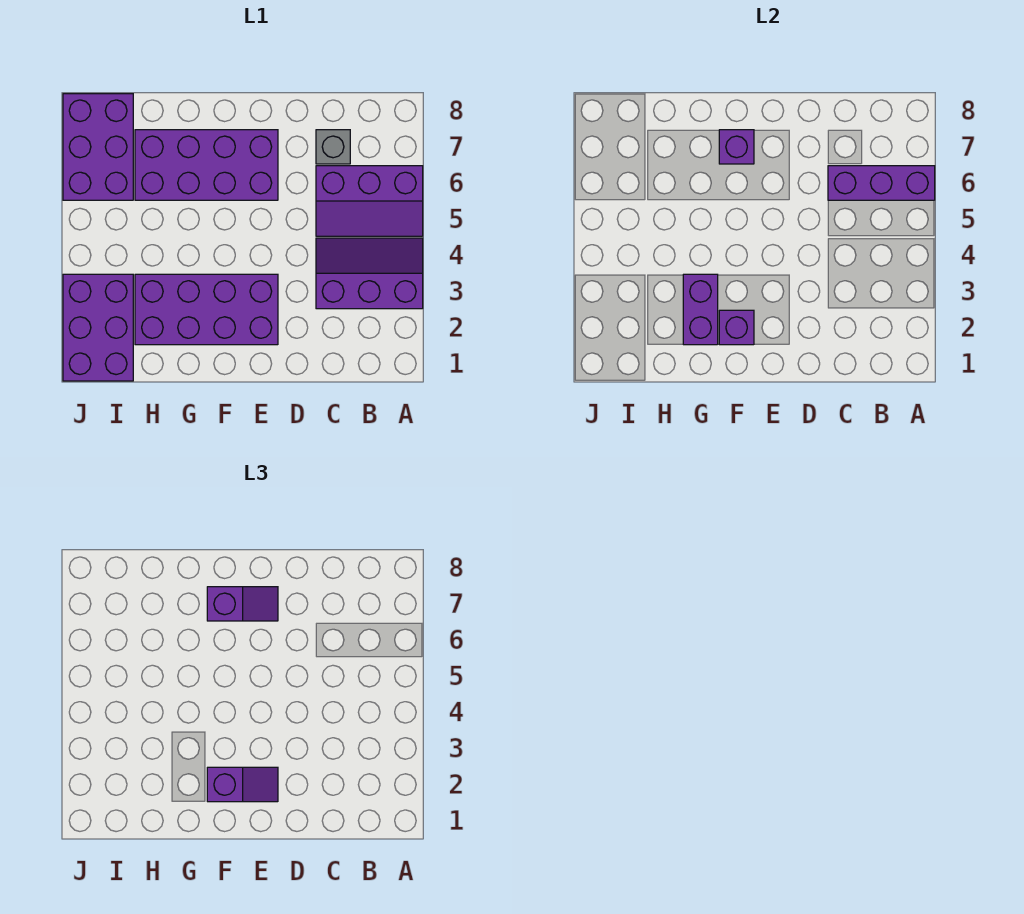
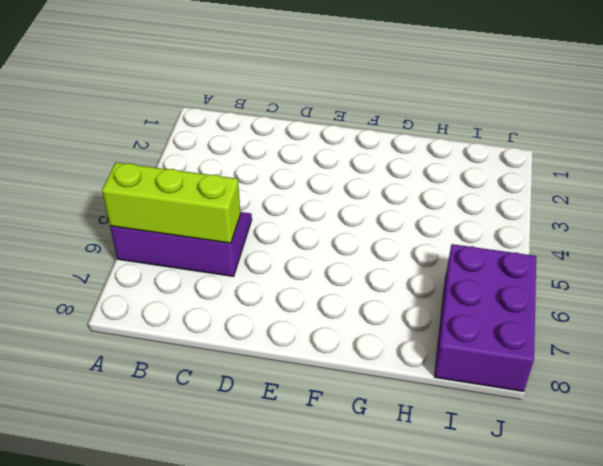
lime 1x3 brick [102,162,240,243] -> purple 1x3 brick [828,166,935,200]
none -> purple 2x3 slope [316,238,423,309]
none -> grey 1x1 brick [316,130,350,164]
none -> purple 2x4 brick [135,274,278,345]

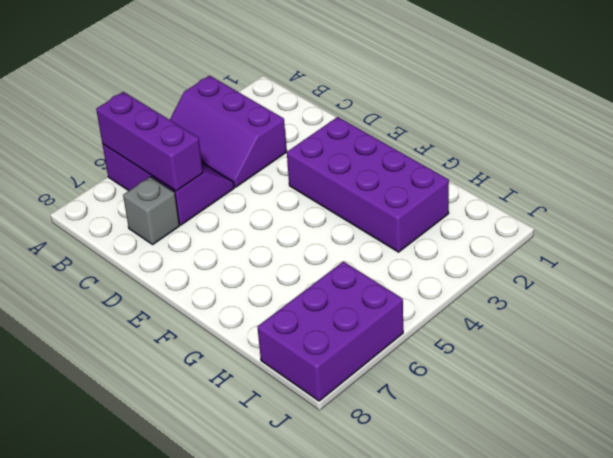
none -> purple 2x4 brick [135,130,278,200]
none -> purple 2x3 brick [63,274,133,381]
none -> purple 1x1 brick [719,310,754,345]

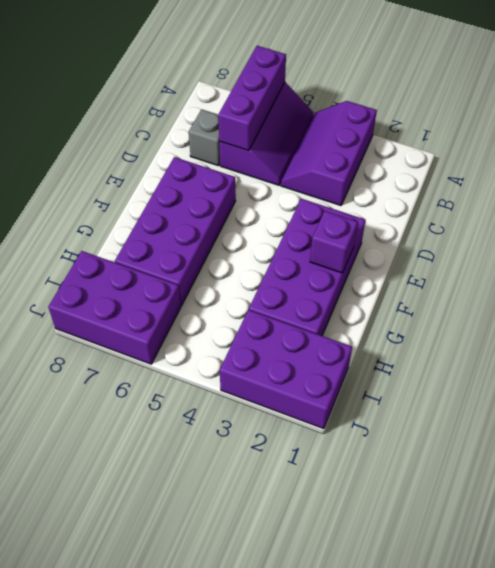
none -> purple 1x1 brick [719,130,754,164]
none -> purple 1x2 brick [683,274,718,345]
none -> purple 1x2 slope [207,767,278,802]

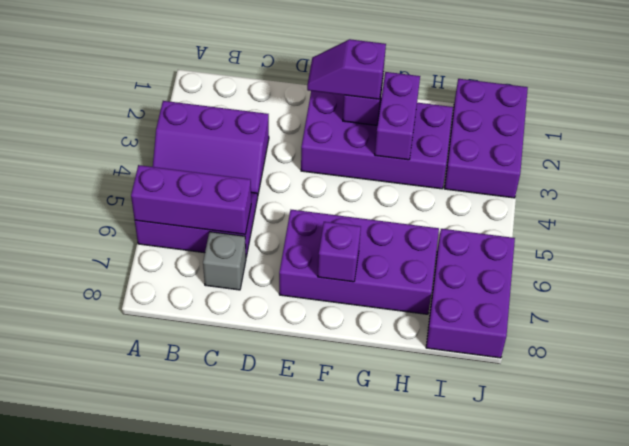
none -> purple 1x2 slope [207,587,278,621]

